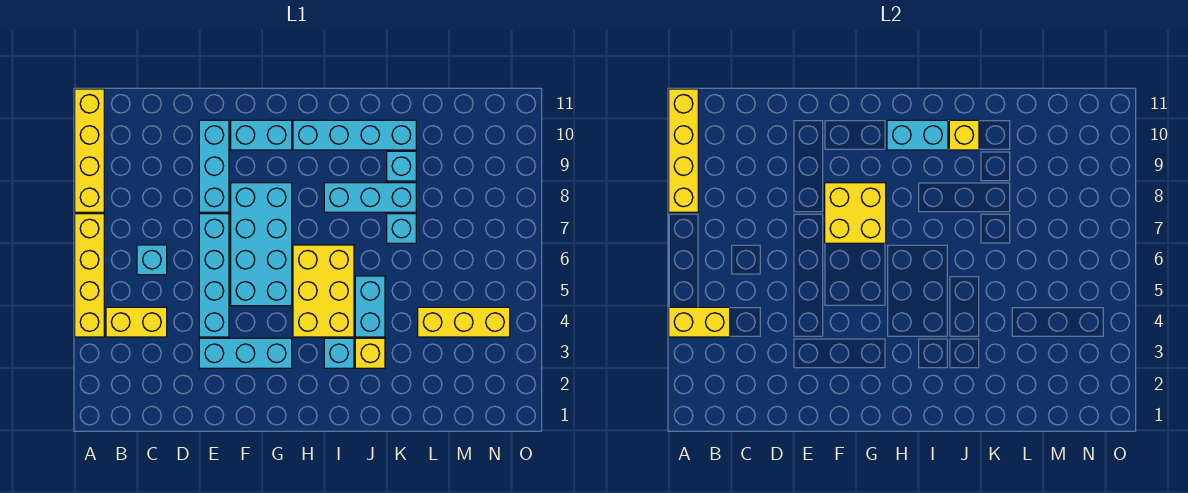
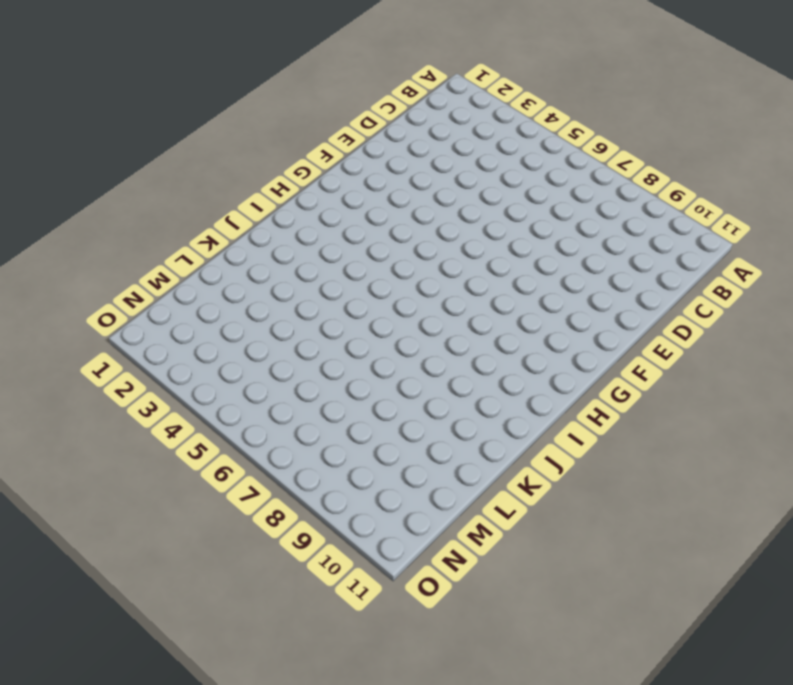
none -> yellow 1x4 brick [75,214,104,337]
none -> yellow 1x4 brick [75,89,104,212]
none -> yellow 1x2 brick [106,307,167,337]

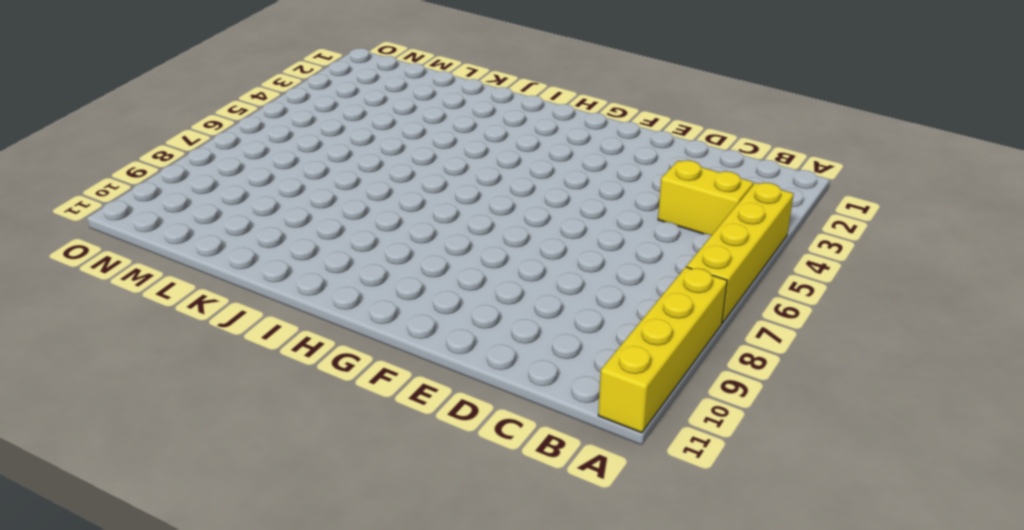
none -> cyan 1x1 brick [137,245,167,275]
none -> cyan 1x3 brick [199,338,292,368]
none -> cyan 1x4 brick [199,214,229,337]

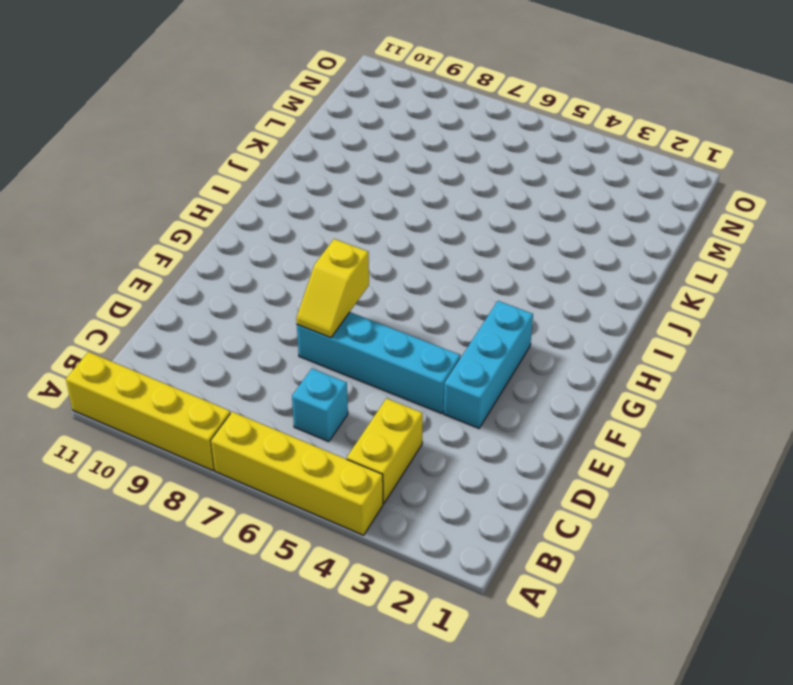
yellow 1x2 slope [296,239,369,338] -> yellow 2x2 brick [825,183,886,243]
none -> cyan 1x3 brick [199,120,229,212]
none -> cyan 2x4 brick [231,183,292,306]
none -> cyan 1x2 brick [231,120,292,150]

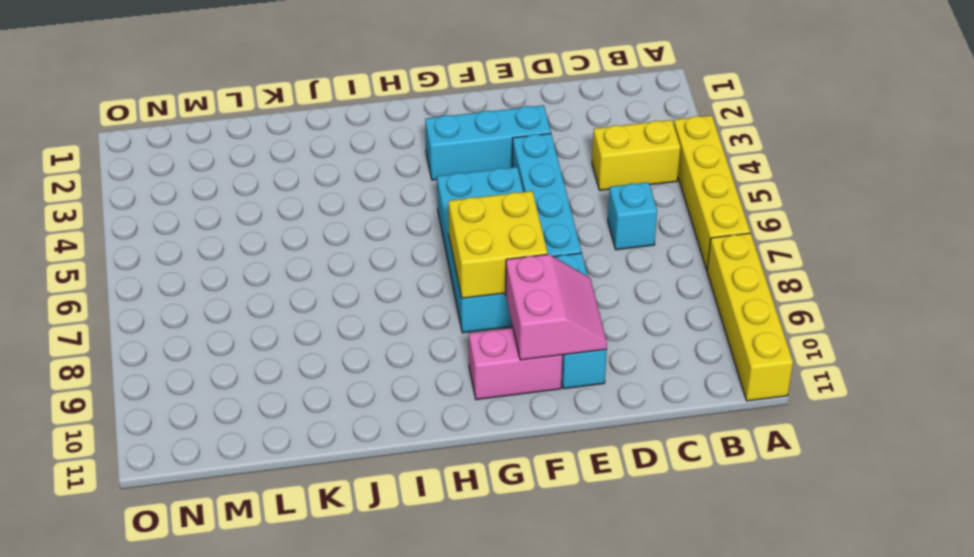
pink 2x2 slope [506,254,607,360] -> none
pink 1x2 brick [469,328,562,399] -> cyan 1x2 brick [231,120,292,150]
none -> yellow 2x3 brick [293,245,354,337]
none -> cyan 1x4 brick [293,120,416,150]
none -> cyan 1x1 brick [324,338,354,368]

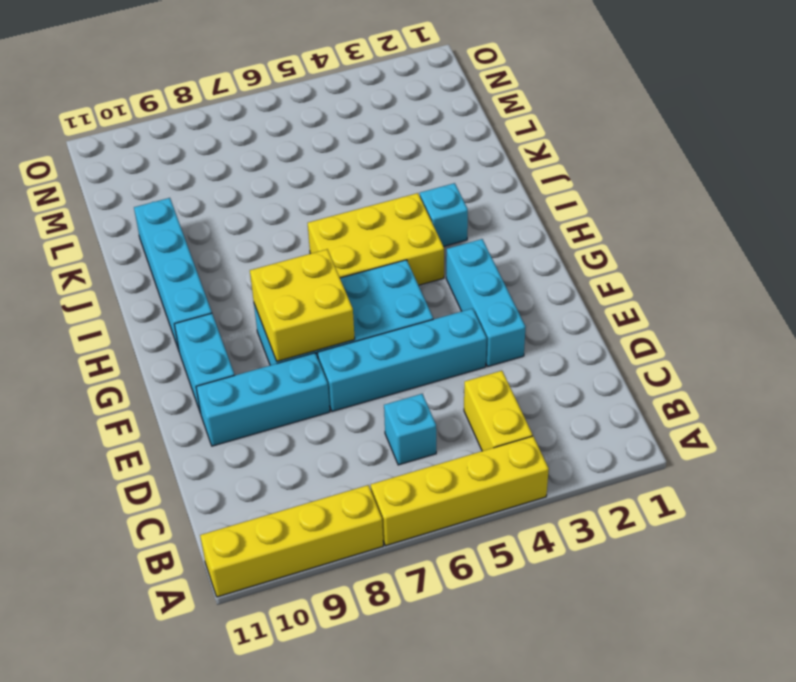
none -> cyan 1x3 brick [324,183,416,212]
none -> yellow 1x1 brick [355,338,385,368]
none -> cyan 1x2 brick [355,276,385,337]

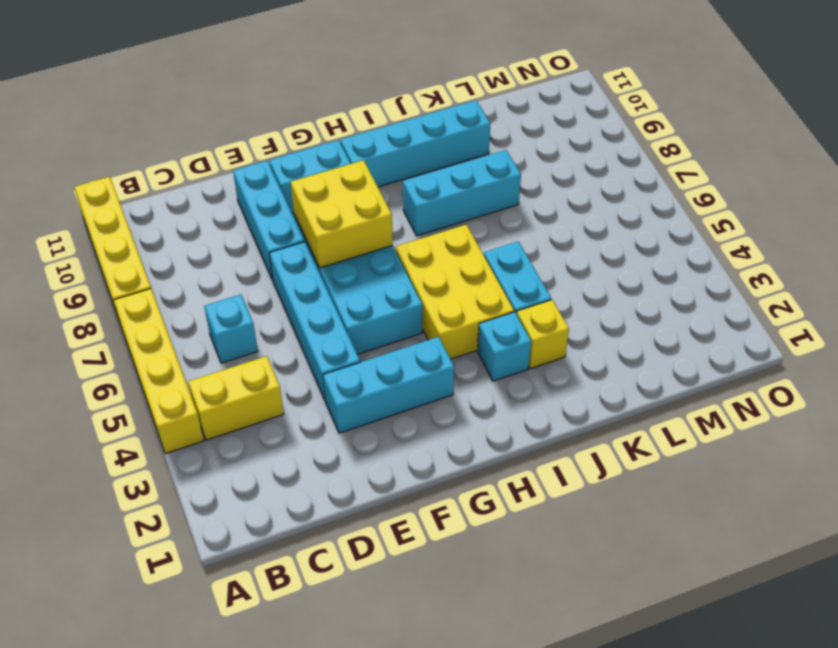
none -> cyan 1x1 brick [387,214,416,243]
none -> cyan 1x1 brick [387,151,416,181]
none -> yellow 1x3 brick [418,307,510,337]

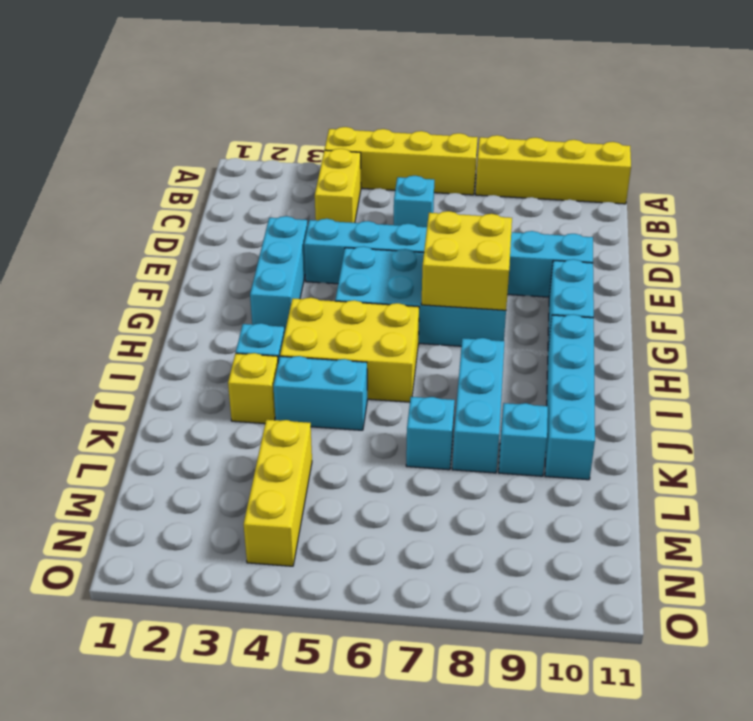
none -> yellow 1x2 brick [669,307,730,337]
none -> yellow 1x4 brick [669,89,698,212]
none -> cyan 1x2 brick [887,120,948,150]

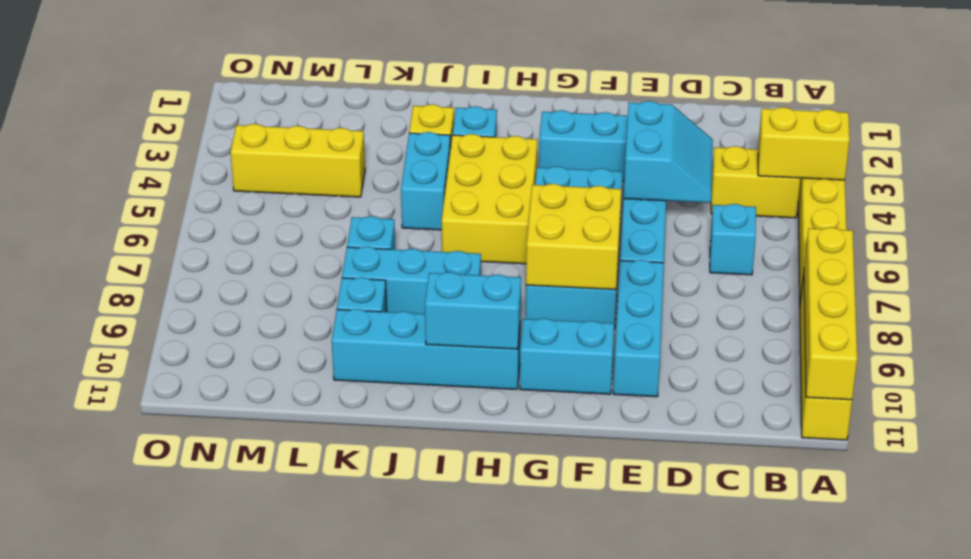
cyan 2x2 slope [624,101,713,203] -> none
none -> yellow 1x1 brick [949,120,979,150]

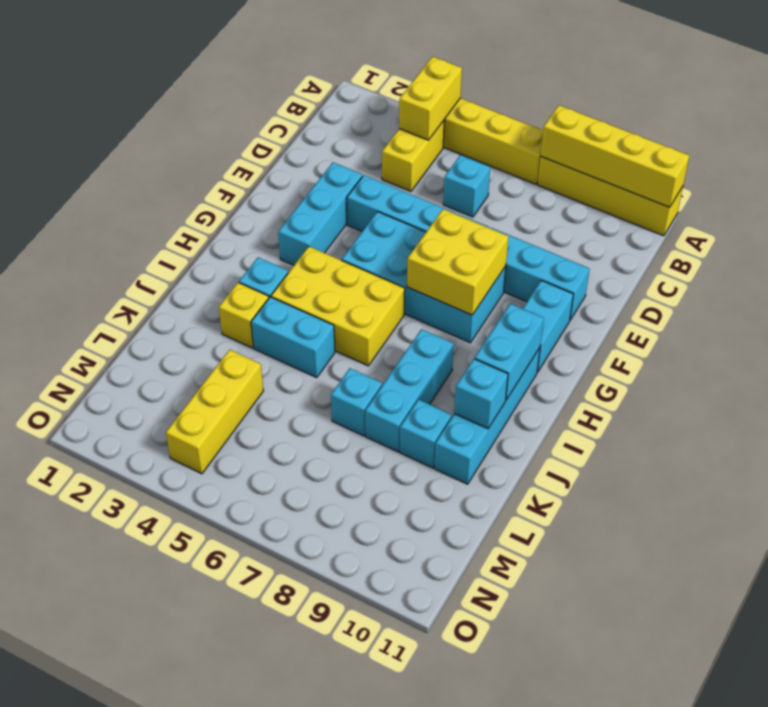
cyan 1x1 brick [454,359,508,429] -> yellow 1x1 brick [949,120,979,150]

